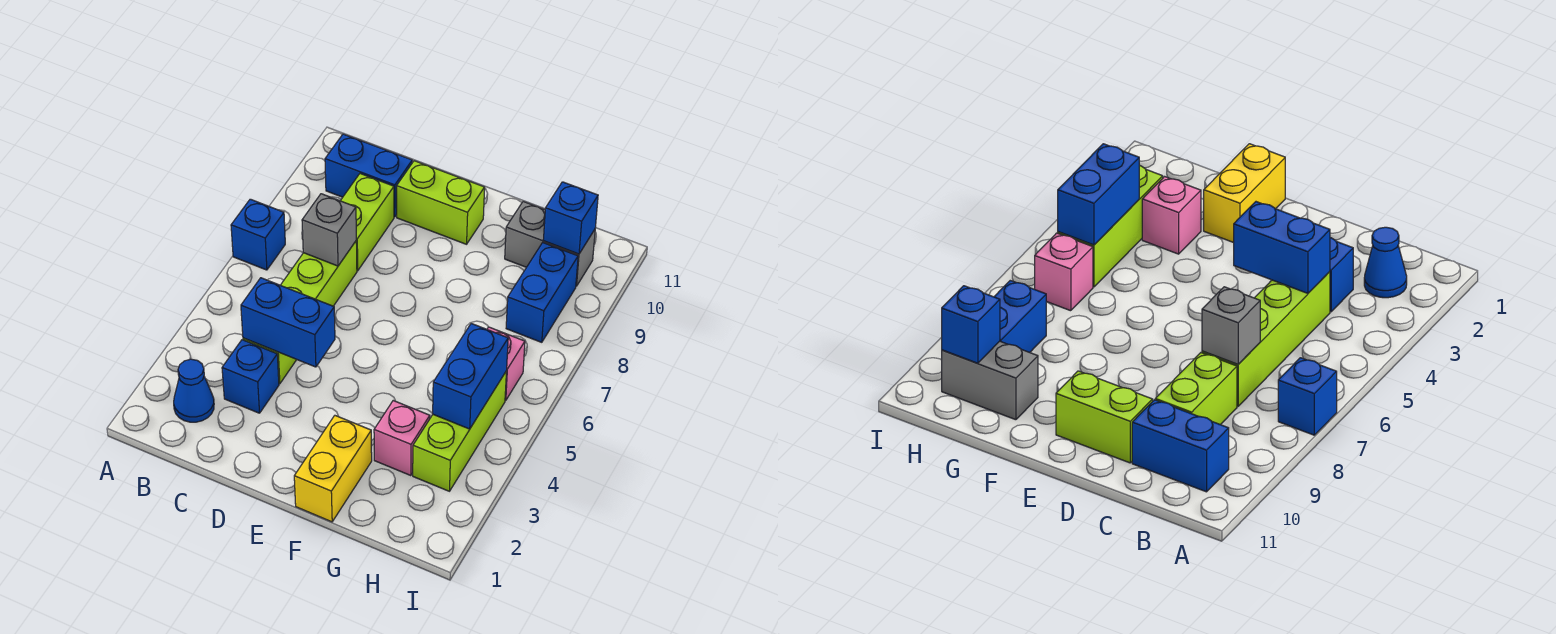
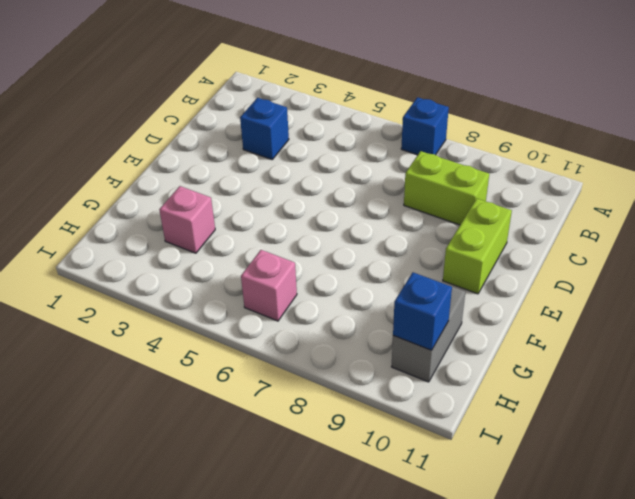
none -> blue 1x1 cone [174,359,214,422]
none -> blue 1x2 brick [325,134,412,217]
none -> lime 1x4 brick [243,241,357,384]

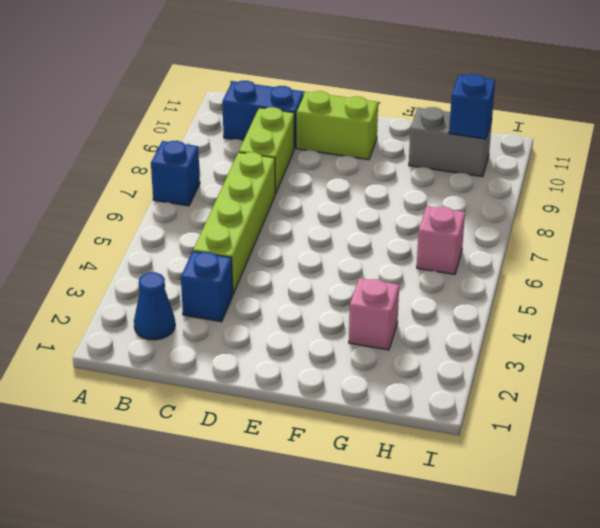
none -> yellow 1x2 brick [294,416,372,522]
none -> lime 1x3 brick [413,371,507,491]
none -> blue 1x2 brick [506,243,578,342]

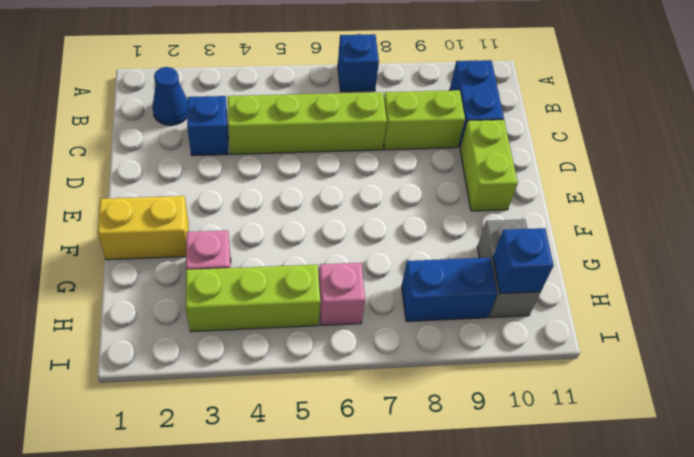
none -> blue 1x2 brick [241,278,335,367]
none -> grey 1x1 brick [302,194,356,266]
none -> blue 1x2 brick [433,323,508,429]

